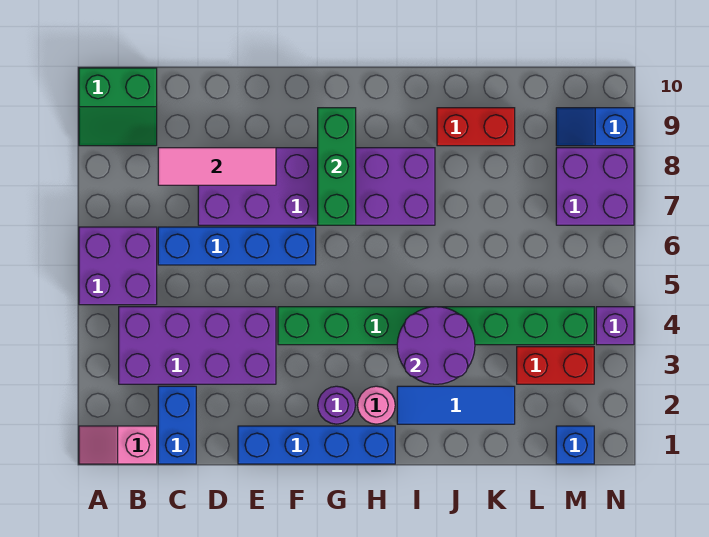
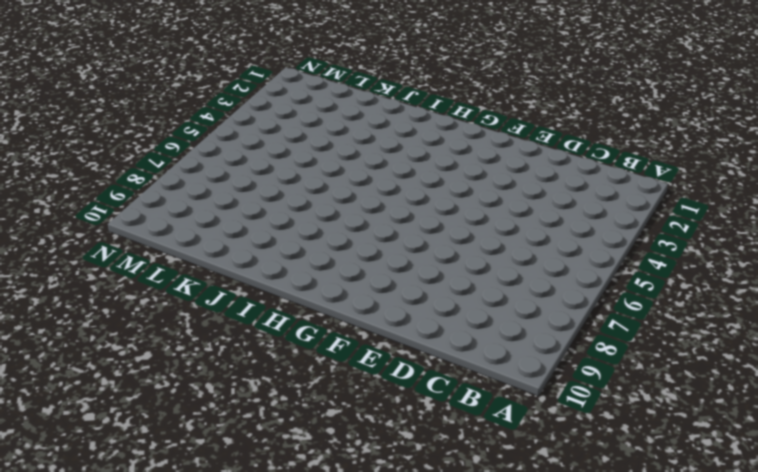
none -> pink 1x2 slope [79,426,157,464]
none -> purple 2x2 brick [79,227,157,305]
none -> green 2x2 slope [79,68,157,146]

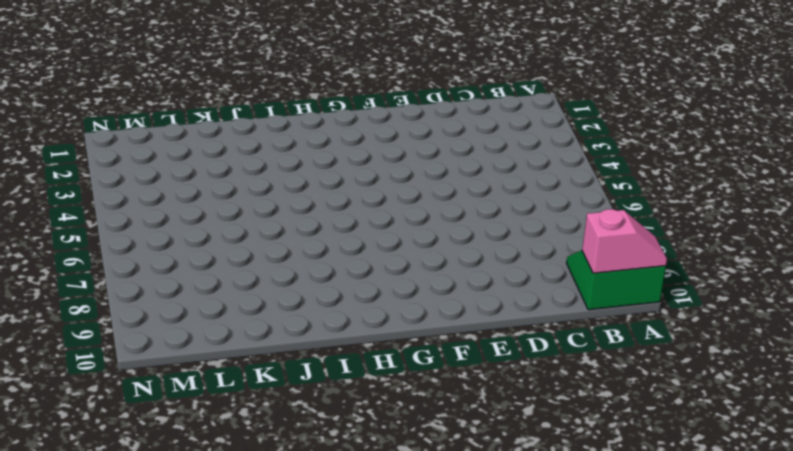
pink 1x2 slope [582,209,667,273] -> pink 1x2 slope moved to [79,426,157,464]
none -> purple 2x2 brick [79,227,157,305]
none -> purple 2x4 brick [119,307,276,384]
none -> blue 1x2 brick [158,386,196,464]

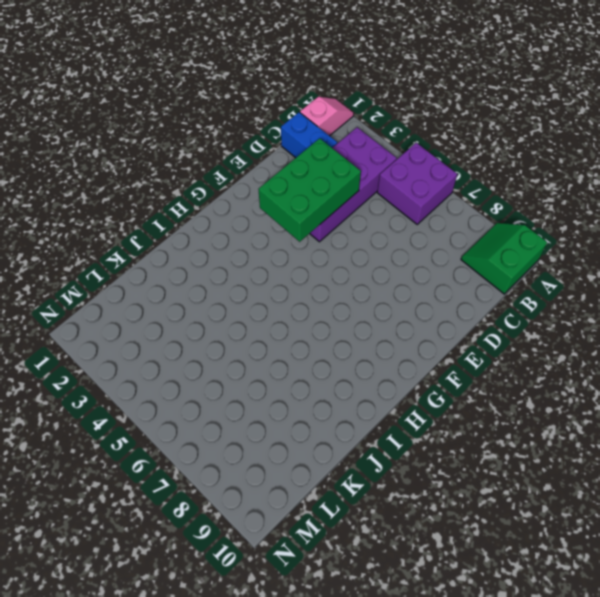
green 2x3 brick [258,138,361,242] -> none
none -> blue 1x4 brick [158,227,316,265]
none -> purple 2x6 brick [198,148,435,225]
none -> blue 1x4 brick [238,426,395,464]

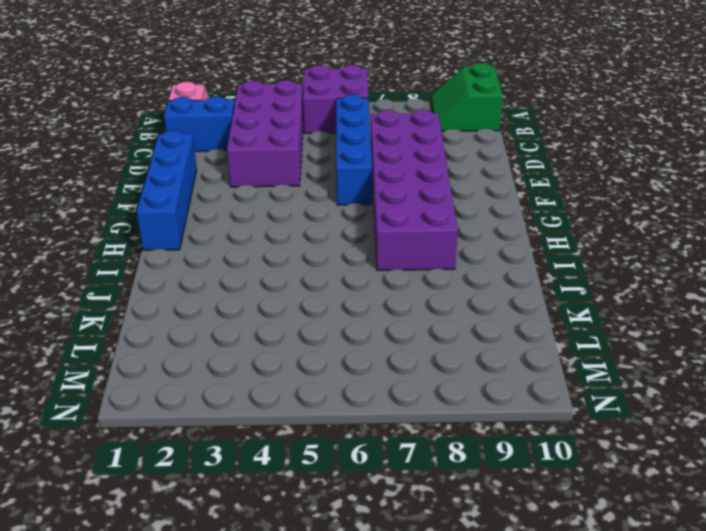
none -> green 1x8 brick [278,307,594,345]
none -> purple 1x1 round brick [318,386,355,424]
none -> pink 1x1 round brick [357,386,395,424]

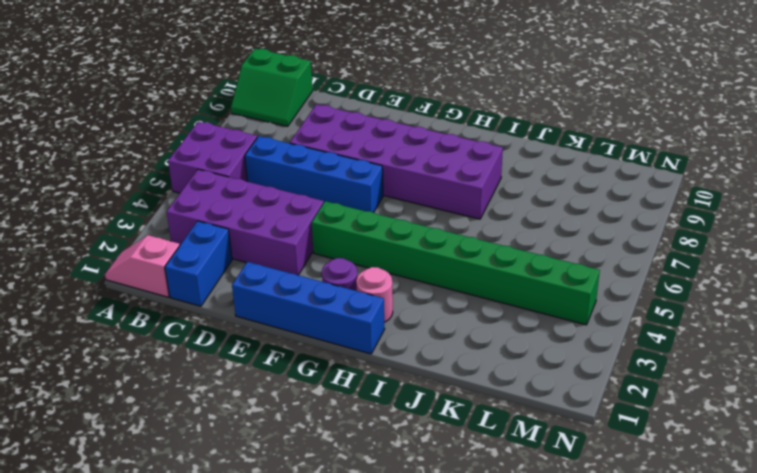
none -> blue 1x3 tile [397,386,515,424]
none -> red 1x2 brick [437,108,515,146]
none -> red 1x2 brick [517,347,594,384]

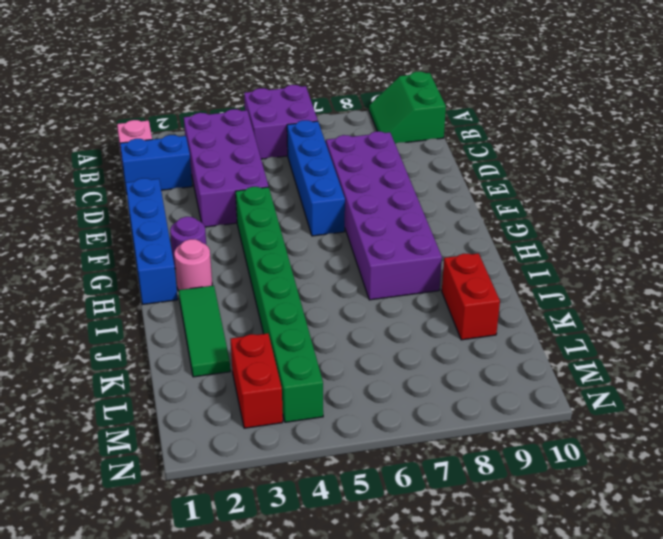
green 1x3 tile [179,286,230,377] -> blue 1x3 tile [397,386,515,424]
none -> blue 1x1 brick [556,426,594,464]
none -> purple 2x2 brick [556,148,634,225]
none -> blue 1x2 slope [556,108,634,146]

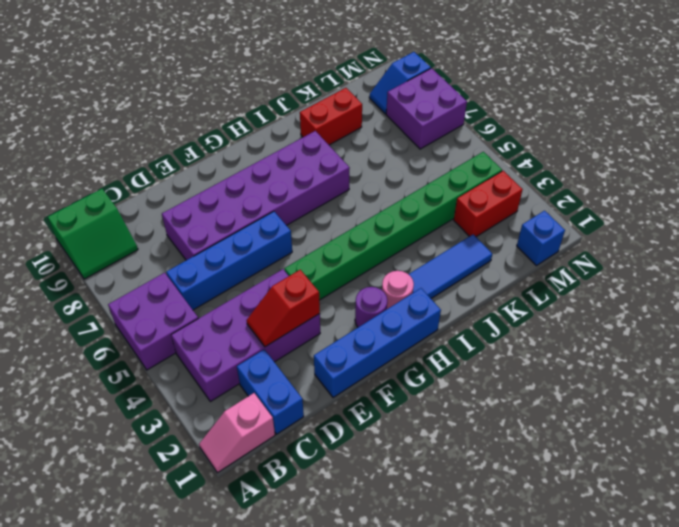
red 1x2 slope [247,270,320,347] -> none
none -> purple 1x1 brick [596,307,634,345]
none -> pink 1x3 tile [158,148,276,185]
none -> green 1x3 brick [318,108,356,225]

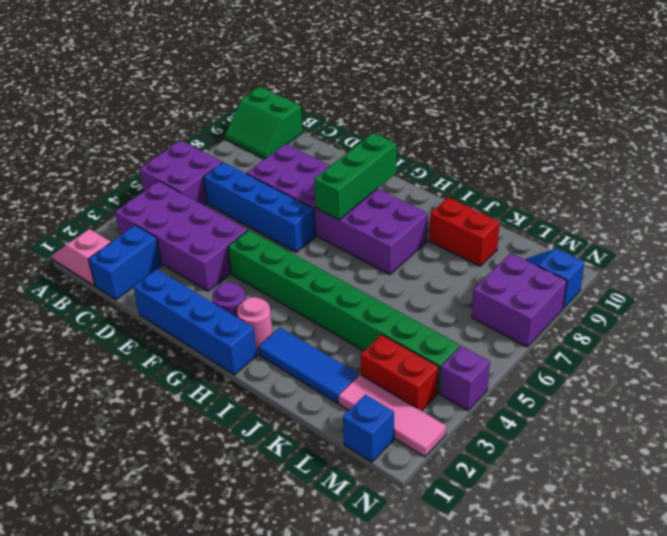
pink 1x3 tile [339,375,446,457] -> pink 1x3 tile moved to [158,148,276,185]
none -> purple 2x2 round brick [397,307,475,384]

